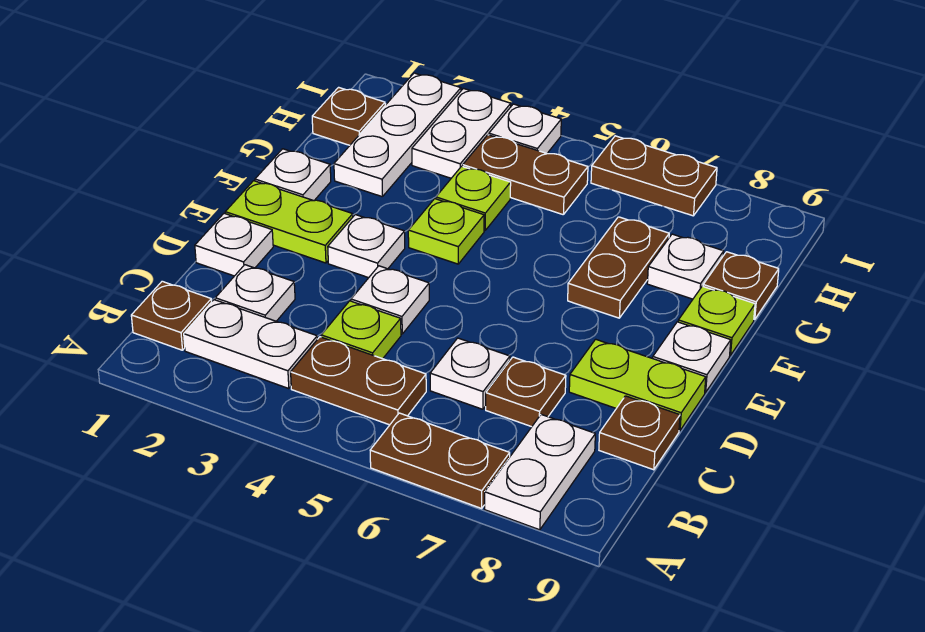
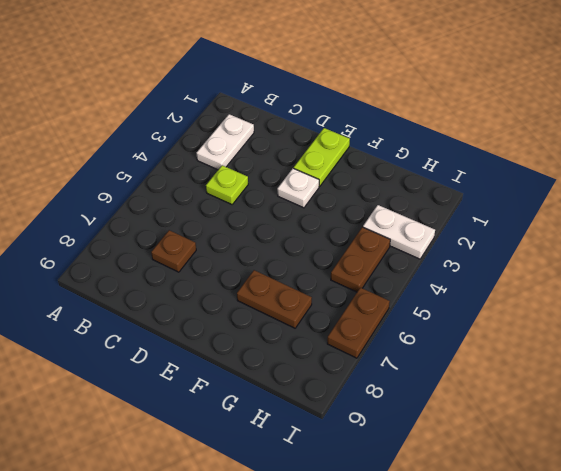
none -> brown 1x2 plate [370,413,510,508]
none -> white 1x2 plate [485,415,595,530]
none -> brown 1x1 plate [131,281,212,350]

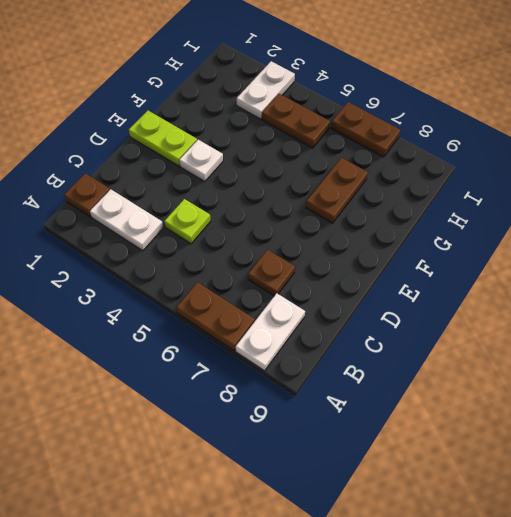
none -> brown 1x2 plate [291,337,426,425]
none -> white 1x1 plate [215,265,295,321]
none -> white 1x1 plate [430,338,510,409]

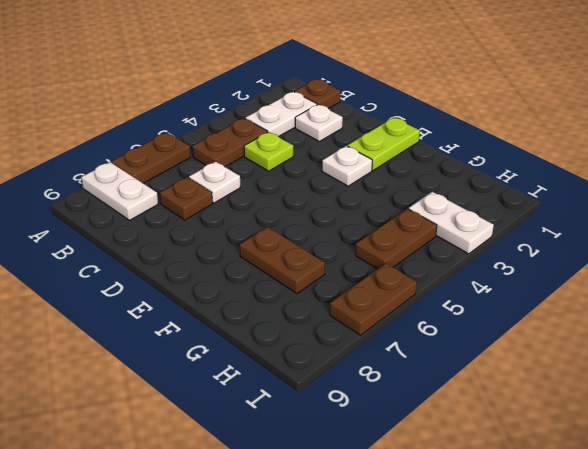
none -> brown 1x1 plate [599,396,680,470]
none -> white 1x1 plate [195,213,273,276]
none -> white 1x1 plate [351,266,429,334]

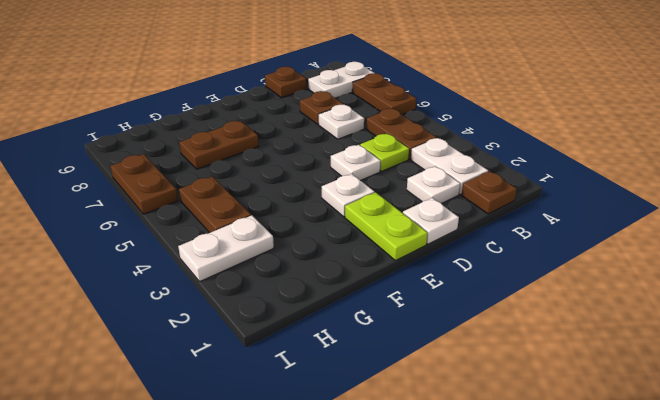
none -> lime 1x2 plate [569,339,706,430]
none -> white 1x1 plate [653,322,731,392]
none -> white 1x1 plate [255,149,331,201]

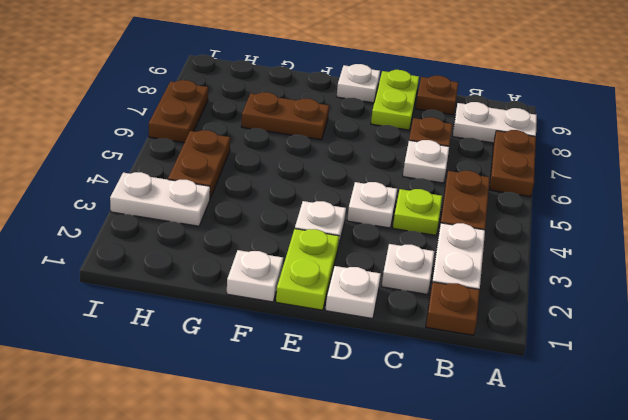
none -> lime 1x1 plate [408,199,484,264]
none -> lime 1x1 plate [678,286,755,355]
none -> white 1x3 plate [334,73,461,197]

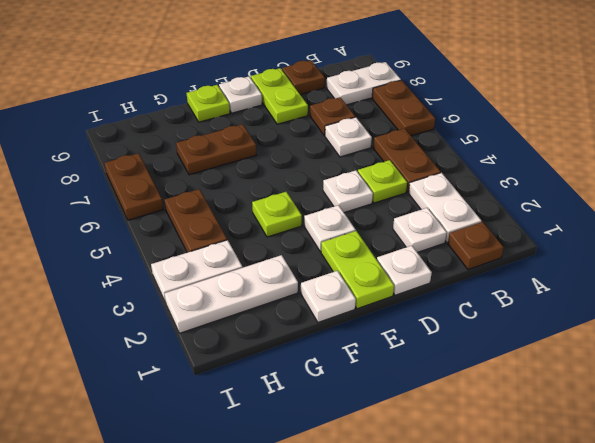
none -> lime 1x1 plate [436,166,511,230]
none -> white 1x1 plate [647,234,724,299]
none -> brown 1x1 plate [703,252,779,319]

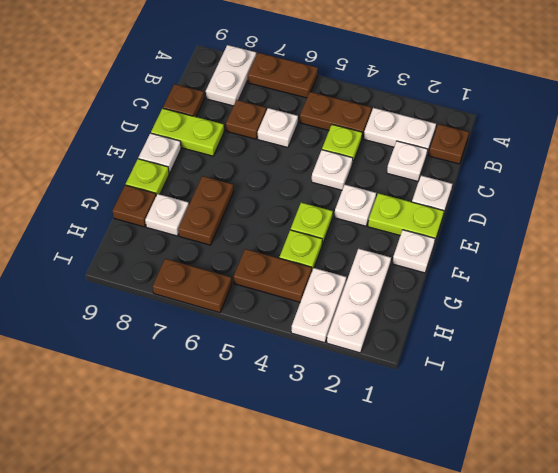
none -> brown 1x1 plate [312,87,385,145]
none -> white 1x1 plate [489,104,561,153]

